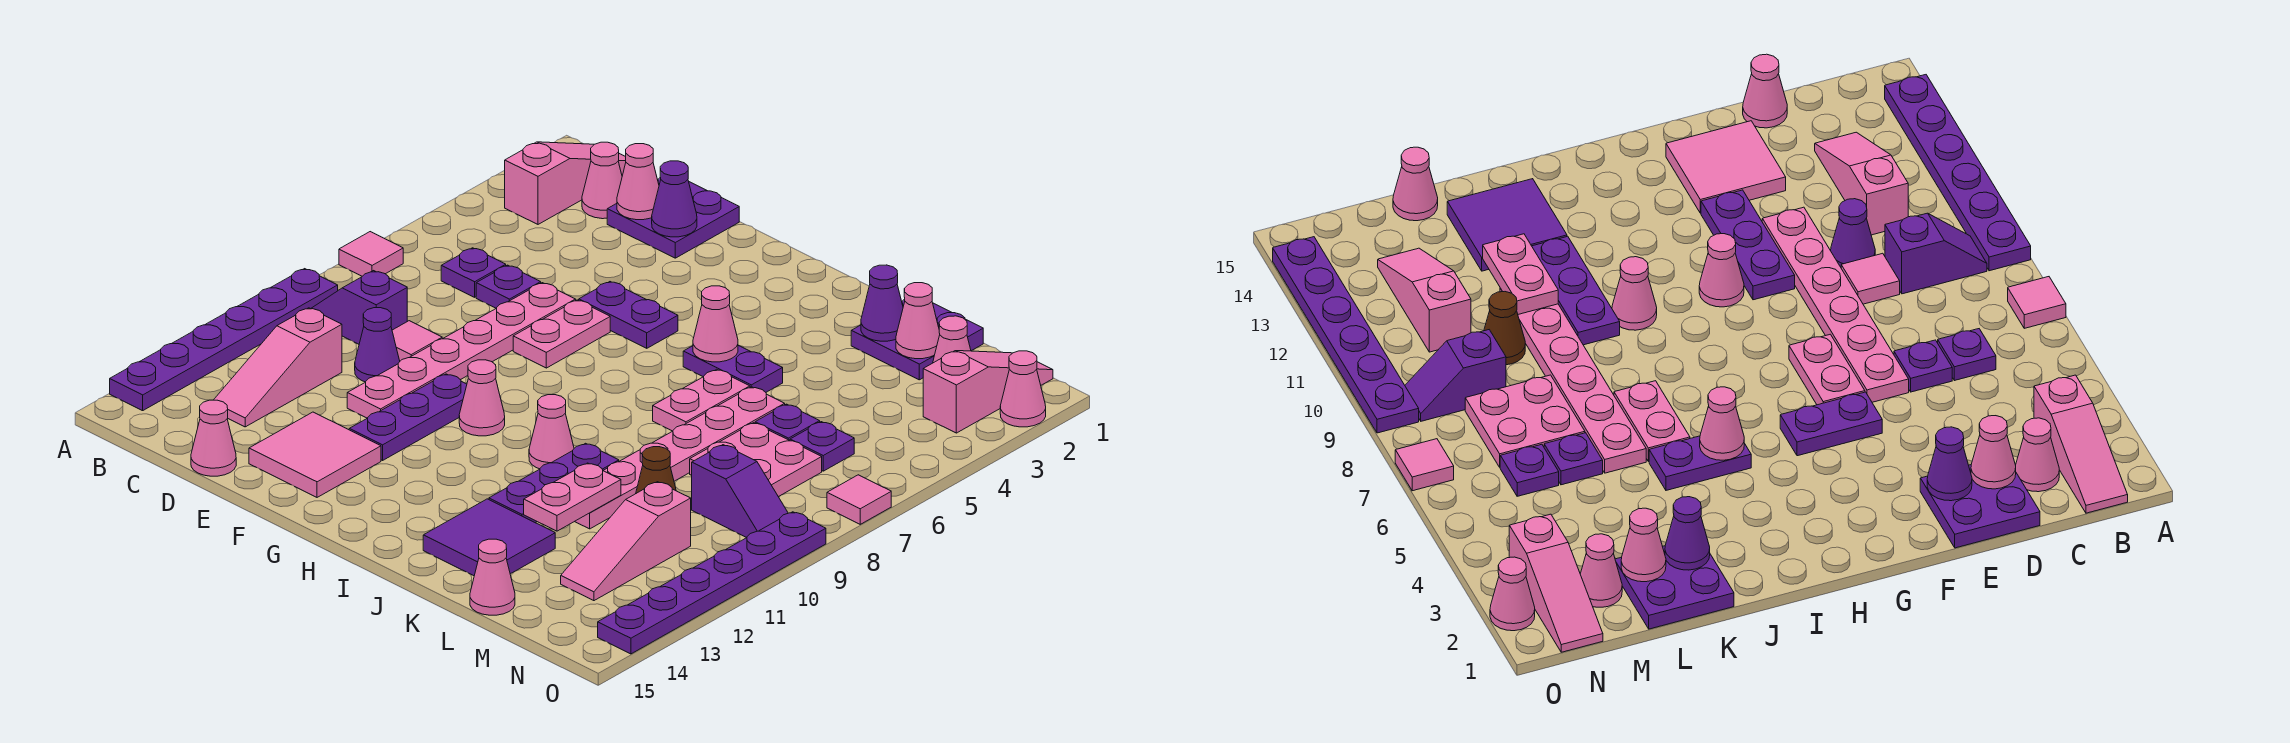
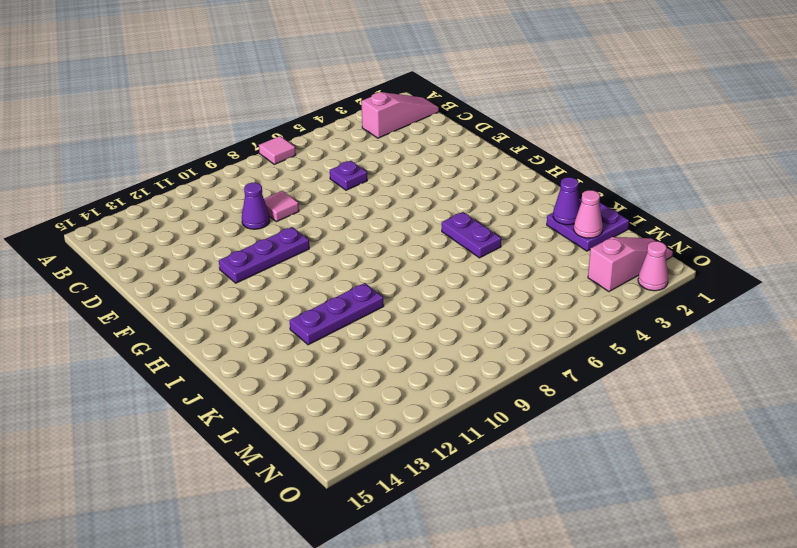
none -> purple 1x6 plate [110,269,338,411]
none -> purple 1x2 slope [311,271,407,344]
none -> pink 1x1 cone [582,142,622,219]
none -> purple 1x1 plate [441,248,506,297]

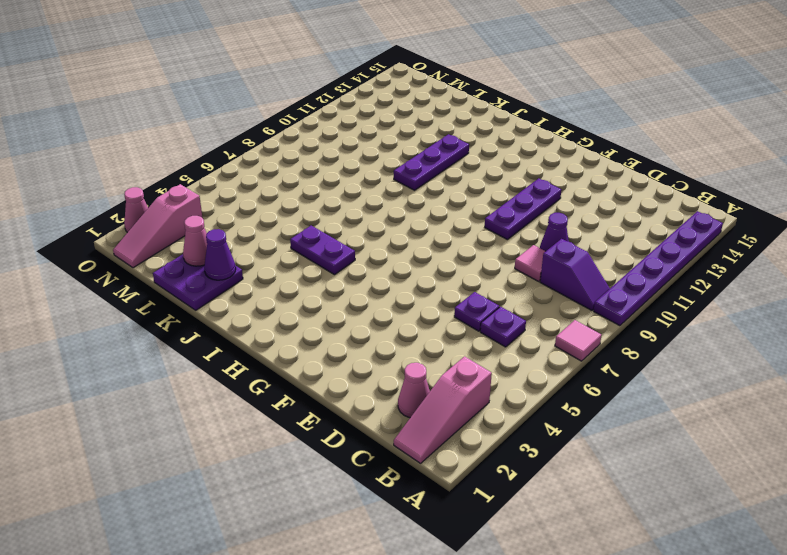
none -> pink 1x3 slope [214,308,342,427]
none -> purple 2x2 plate [607,177,739,258]
none -> pink 1x1 cone [191,400,236,476]
none -> pink 1x6 plate [347,283,576,418]

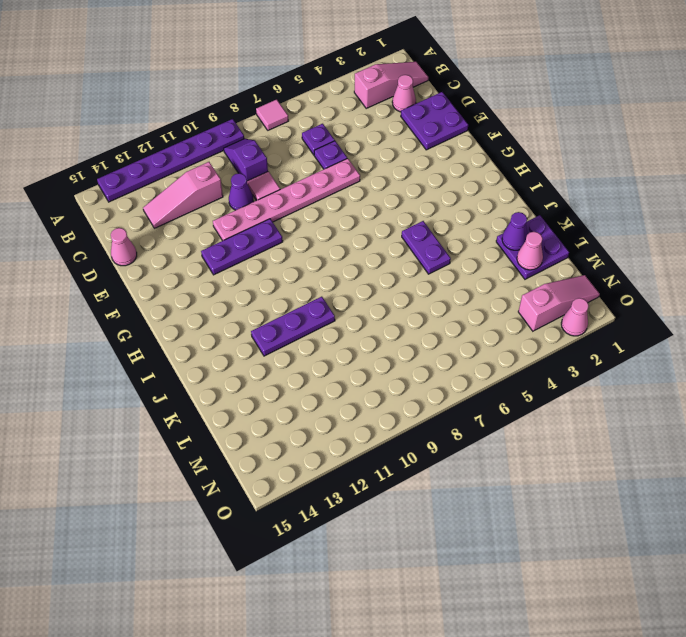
none -> pink 2x2 tile [249,412,381,497]
none -> purple 1x2 plate [579,282,678,348]
none -> pink 1x2 plate [513,300,610,368]
none -> pink 1x1 cone [459,360,505,436]

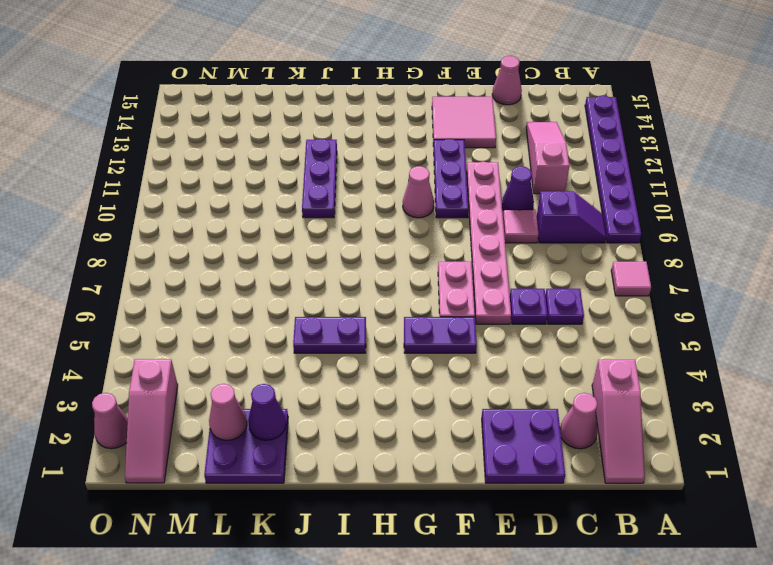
none -> pink 1x1 cone [529,395,574,469]
none -> pink 1x2 plate [653,369,750,431]
none -> purple 2x2 tile [423,499,555,576]
none -> pink 1x6 plate [575,387,785,529]

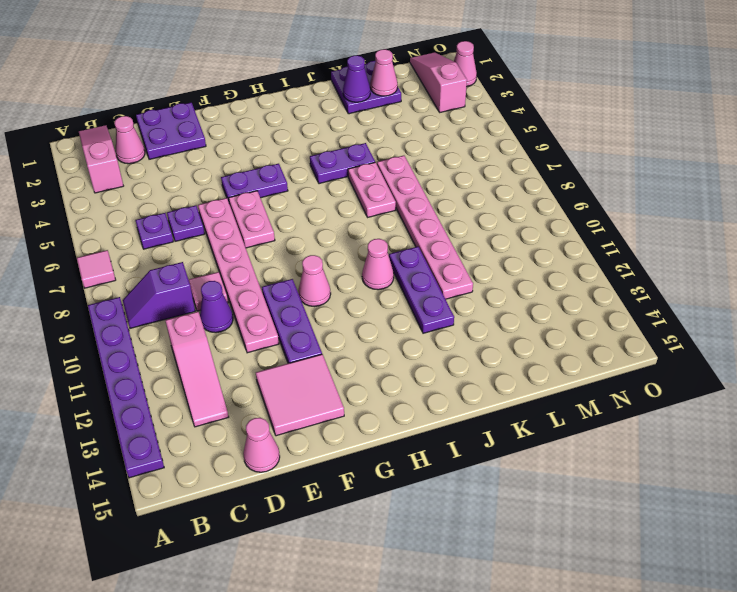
none -> purple 2x2 tile [423,499,555,576]
none -> purple 1x1 plate [755,404,820,440]
none -> pink 2x2 plate [690,423,822,497]
none -> brown 1x1 cone [636,447,676,493]

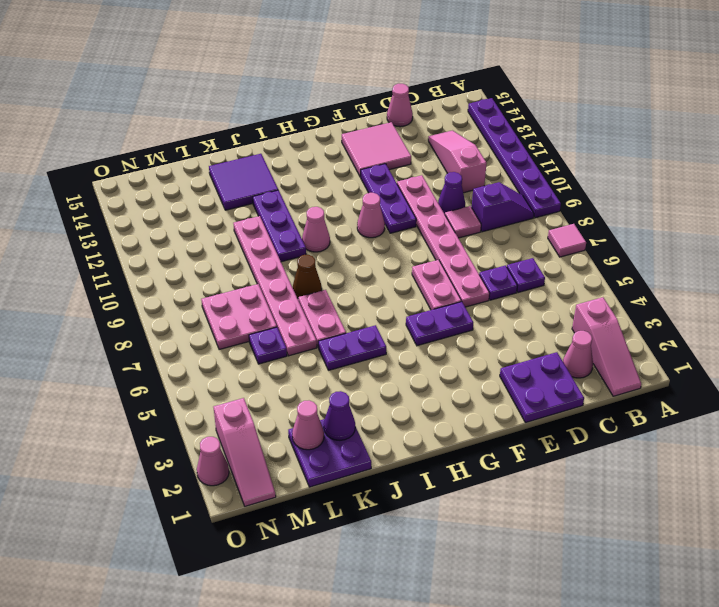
brown 1x1 cone [293,255,322,298] -> brown 1x1 cone moved to [636,447,676,493]
none -> pink 1x1 cone [470,539,515,615]
none -> pink 1x1 cone [933,316,971,363]
none -> purple 1x1 plate [790,422,854,471]
none -> purple 1x2 slope [692,445,788,538]

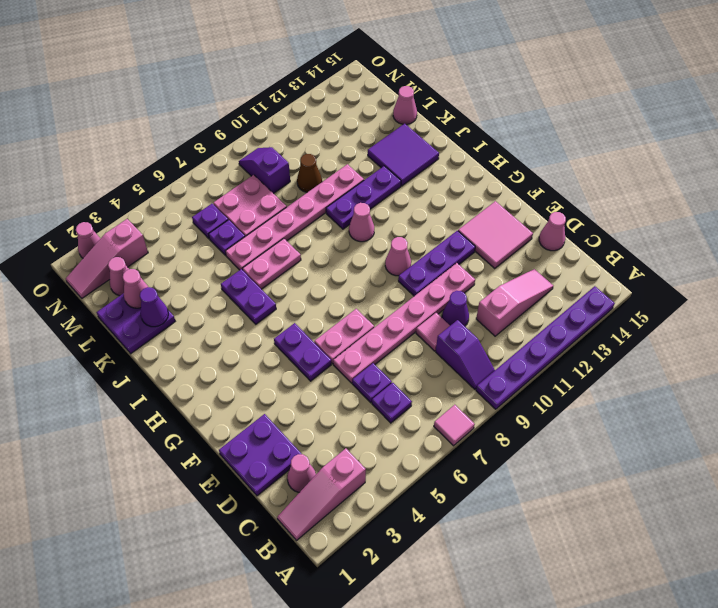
none -> pink 1x3 slope [561,482,691,601]
none -> pink 1x1 tile [827,475,891,524]
none -> purple 1x6 plate [598,512,826,654]
none -> pink 1x1 cone [617,144,659,220]

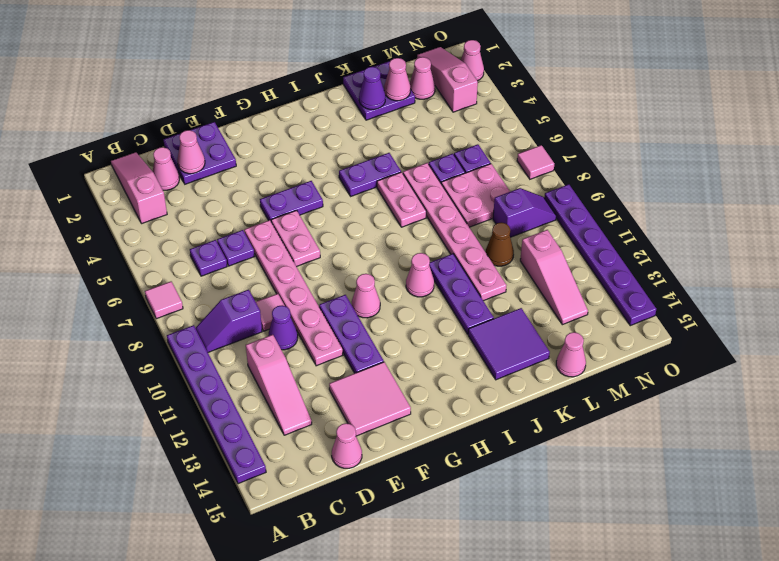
none -> purple 1x1 cone [652,161,697,237]
none -> pink 1x1 cone [693,286,738,362]
none -> pink 1x2 plate [524,463,621,531]

